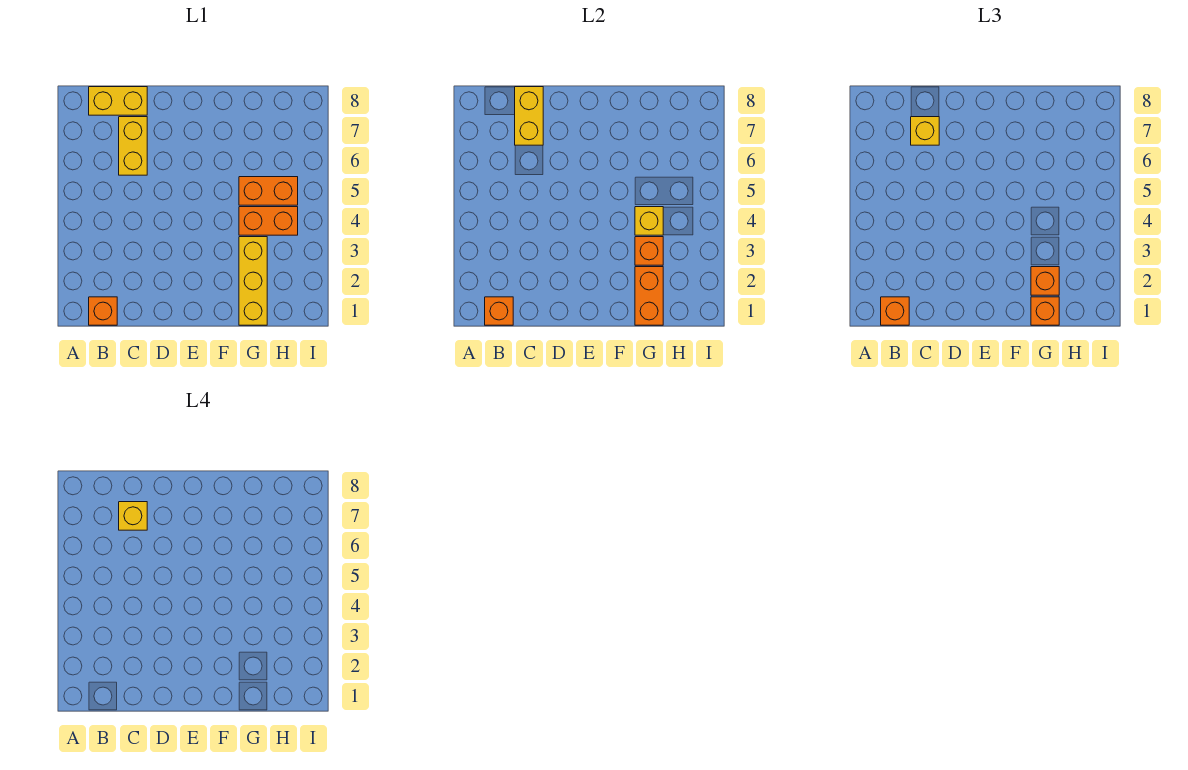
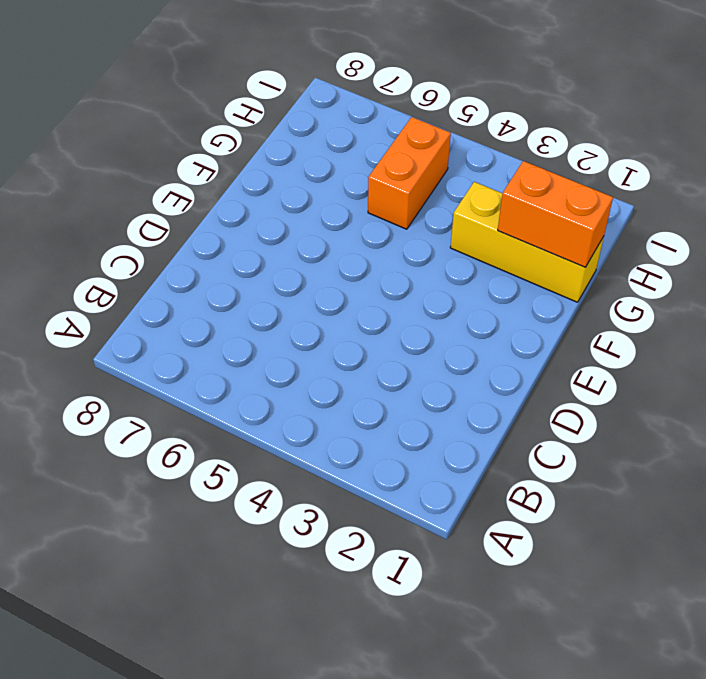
none -> orange 1x1 brick [89,297,117,325]
none -> yellow 1x2 brick [89,87,147,115]
none -> yellow 1x2 brick [119,117,147,175]

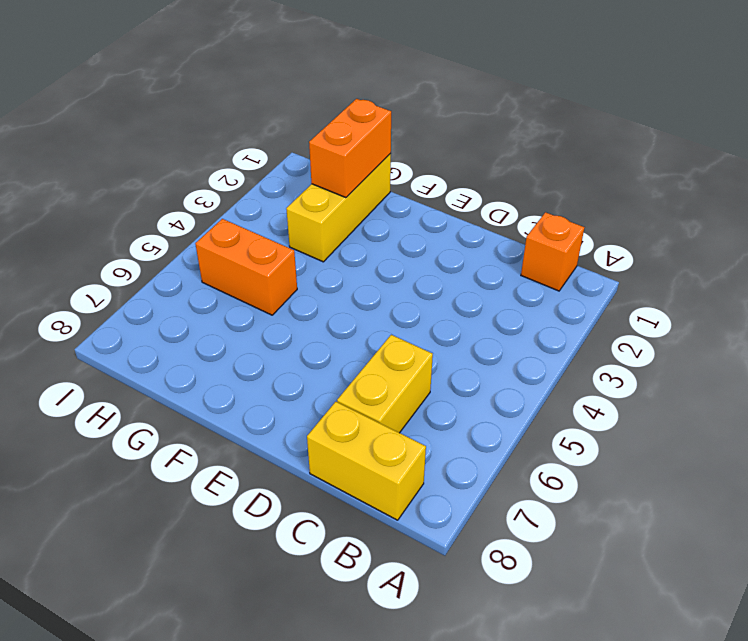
none -> orange 1x2 brick [239,207,298,235]
none -> orange 1x1 brick [485,297,513,325]
none -> yellow 1x2 brick [515,87,543,145]

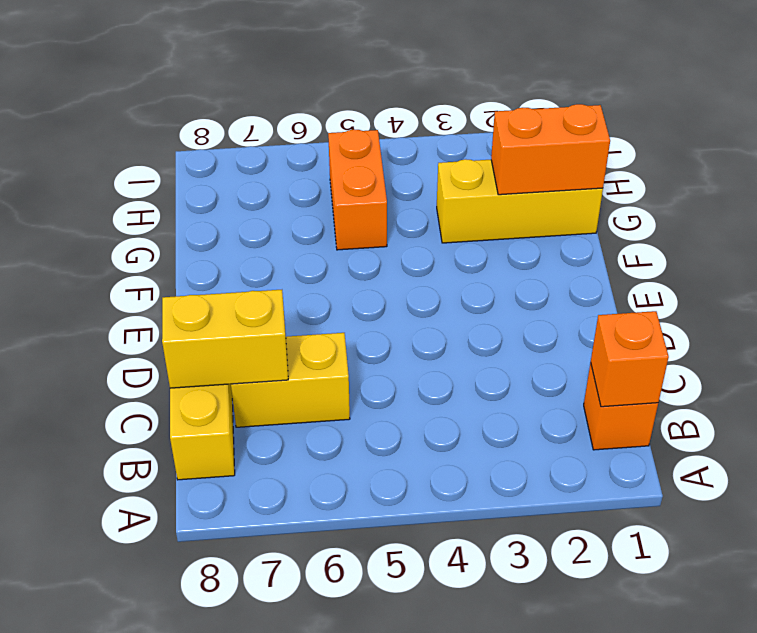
none -> orange 1x2 brick [239,207,298,235]
none -> orange 1x1 brick [635,237,663,265]
none -> yellow 1x1 brick [635,207,663,235]

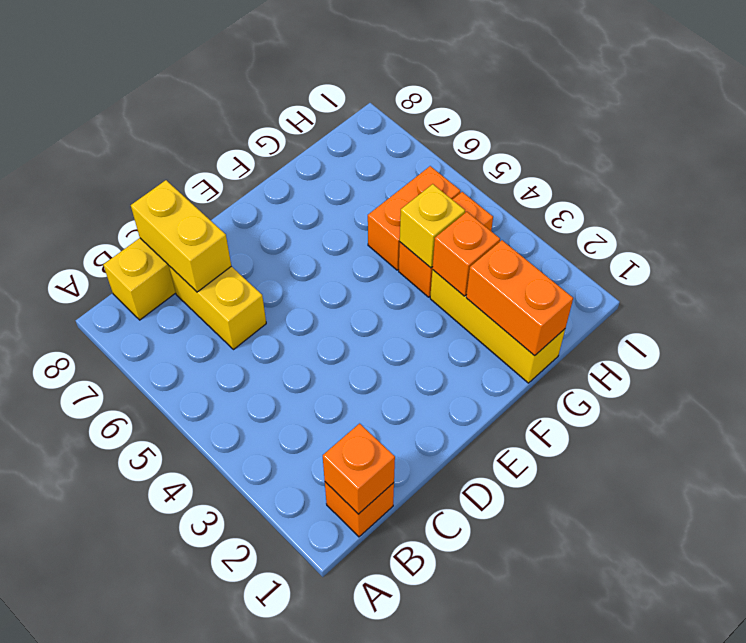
none -> orange 1x1 brick [881,297,909,325]
none -> yellow 1x1 brick [911,117,939,145]
none -> orange 1x1 brick [1031,297,1059,325]

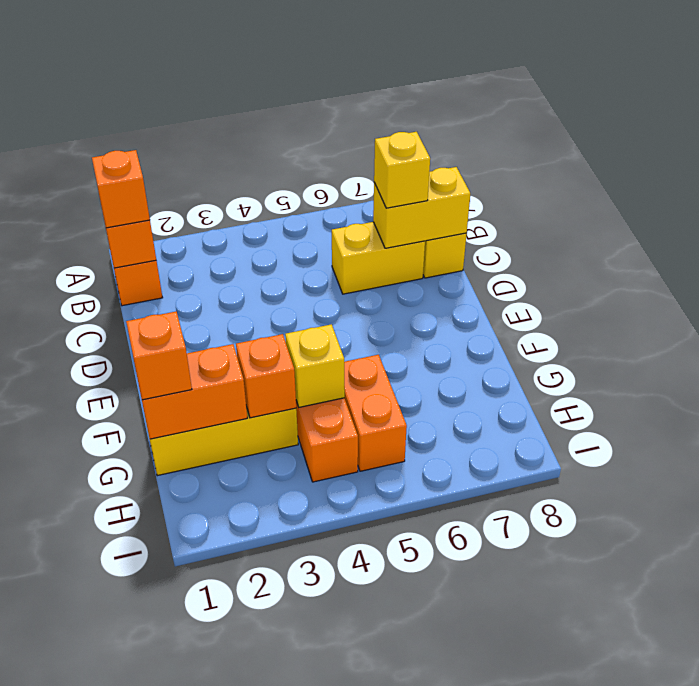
none -> orange 1x1 brick [1031,267,1059,295]
none -> yellow 1x1 brick [119,502,147,530]

